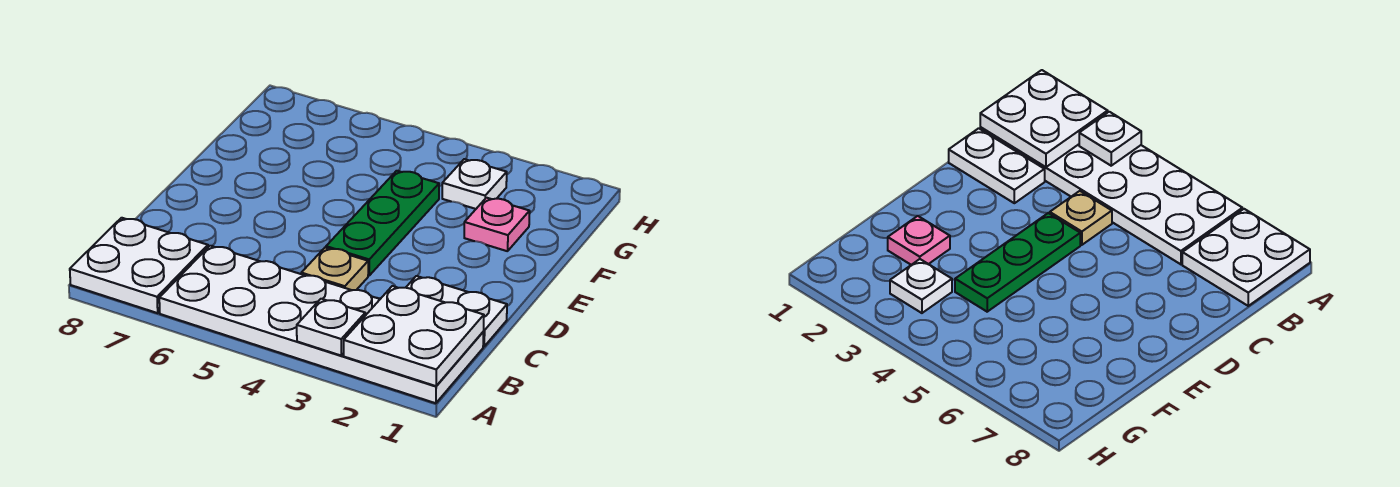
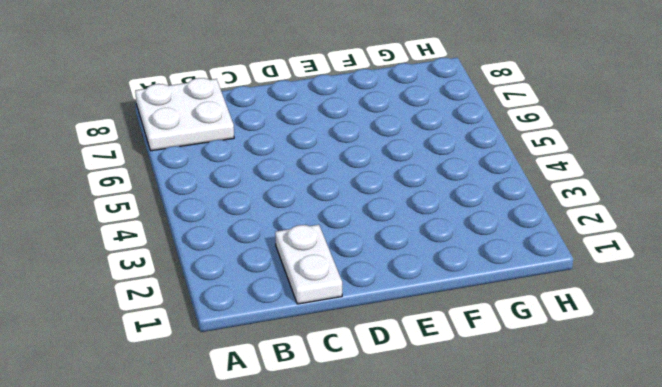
none -> white 2x6 plate [159,246,483,403]
none -> tan 1x1 plate [301,248,368,290]

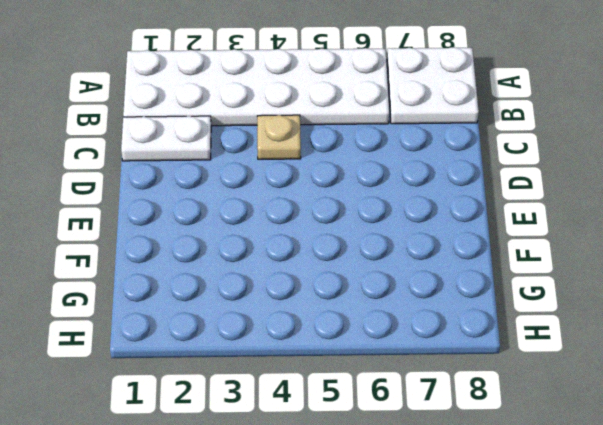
none -> green 1x3 plate [326,171,439,276]
none -> pink 1x1 plate [464,198,530,251]

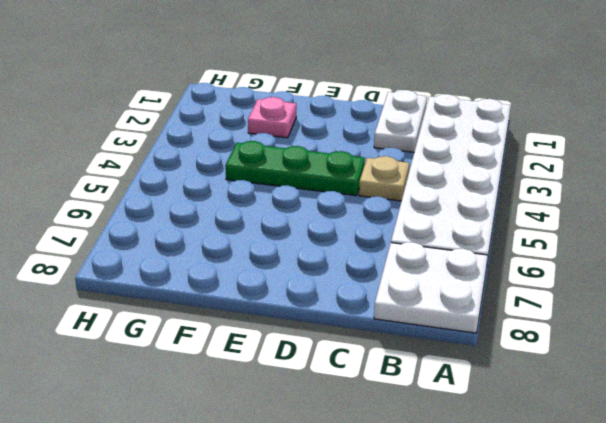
none -> white 1x1 plate [442,159,507,209]
none -> white 2x2 plate [344,286,484,386]

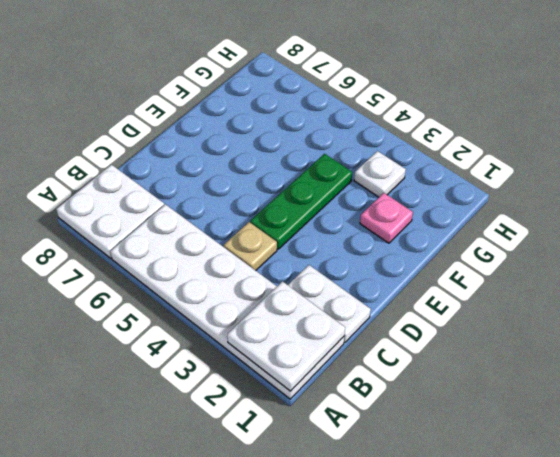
none -> white 1x1 plate [297,299,365,355]

